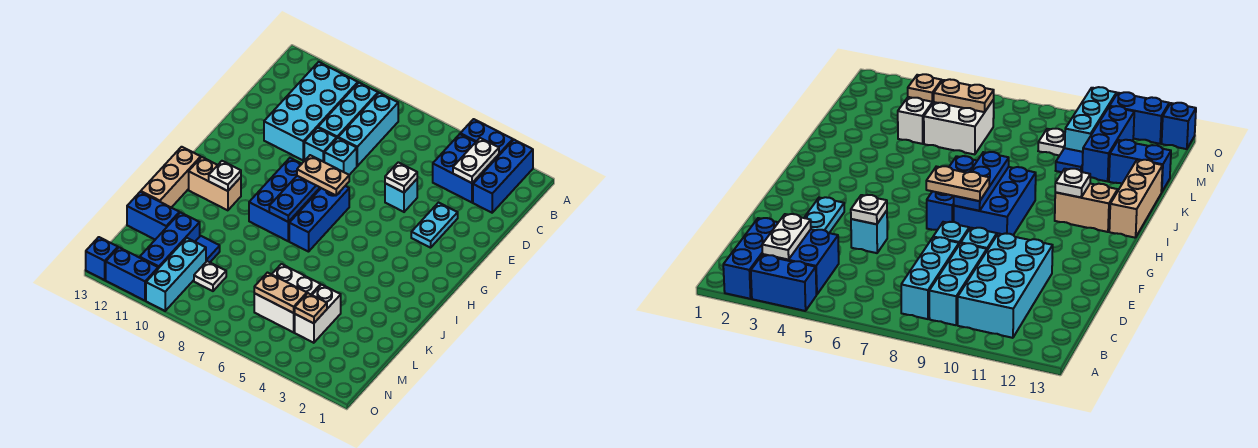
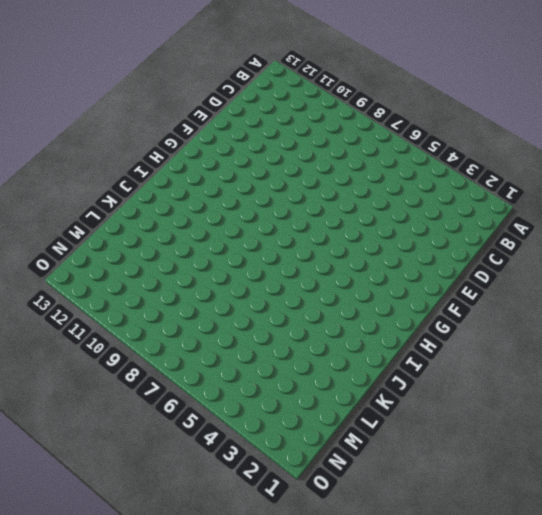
none -> blue 1x3 brick [473,140,533,213]
none -> blue 1x2 brick [460,119,513,155]
none -> blue 2x2 brick [433,134,499,202]
none -> cyan 1x3 brick [338,93,398,166]

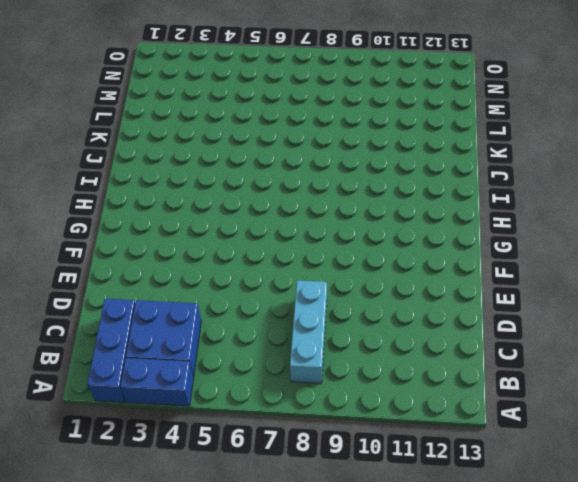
none -> cyan 1x3 brick [318,83,378,138]
none -> cyan 2x4 brick [264,62,358,160]
none -> cyan 1x2 plate [411,203,458,248]
none -> cyan 1x1 brick [385,179,417,212]

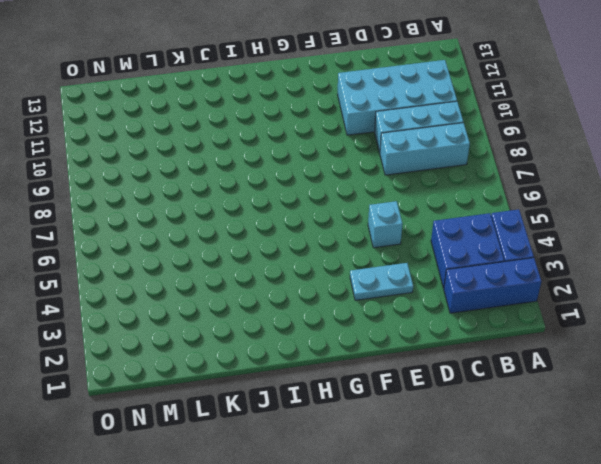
none -> cyan 1x1 brick [324,138,357,175]
none -> cyan 1x1 brick [304,128,337,162]
none -> blue 1x3 brick [289,186,349,252]
none -> blue 2x3 brick [249,158,321,241]

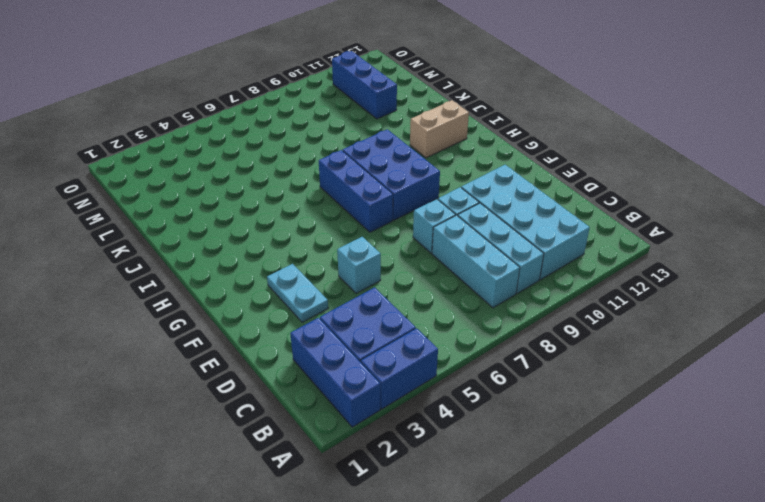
none -> tan 1x3 brick [141,147,201,208]
none -> white 1x2 brick [295,285,341,343]
none -> white 2x2 brick [254,264,321,332]
none -> blue 1x1 tile [195,236,220,262]

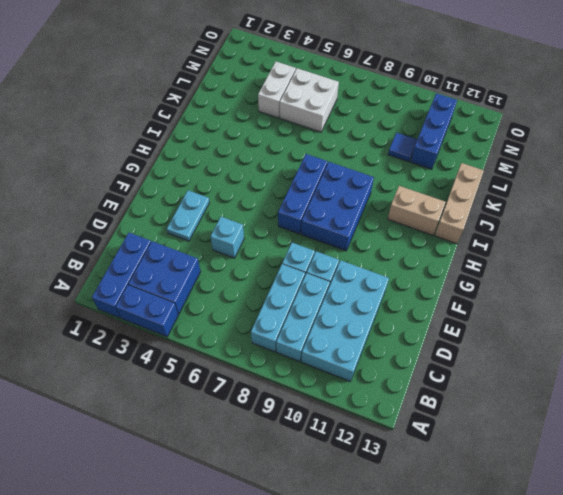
none -> blue 1x2 brick [127,192,179,240]
none -> white 1x1 plate [194,261,226,291]
none -> cyan 1x3 brick [146,238,206,311]
none -> blue 1x2 brick [106,247,158,301]

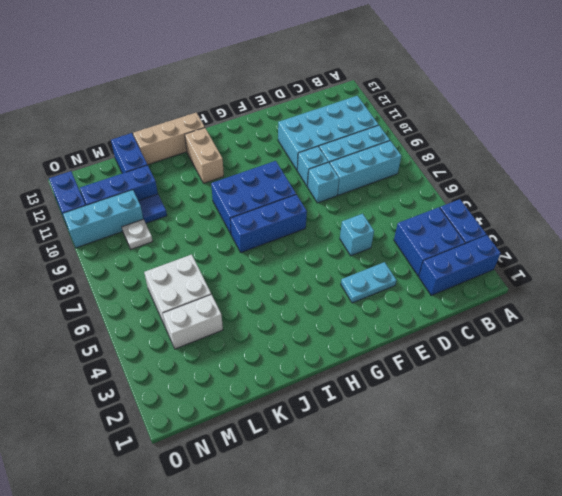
none -> blue 1x1 brick [86,237,118,280]
none -> white 1x2 plate [453,138,499,183]
none -> white 1x1 plate [385,162,417,193]
none -> blue 1x3 plate [269,176,320,222]

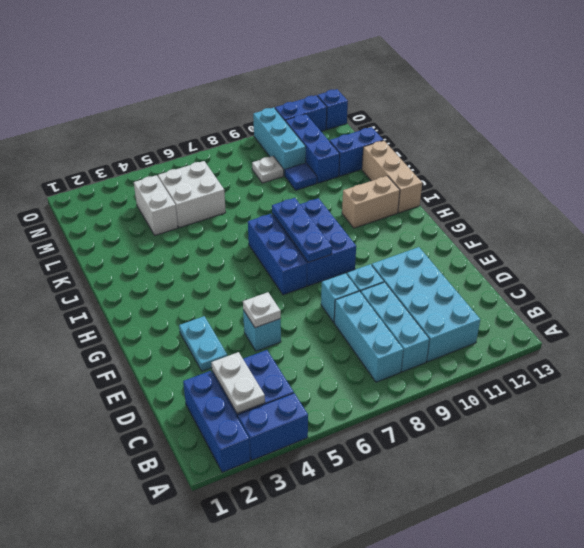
none -> white 1x1 plate [209,161,241,191]
none -> tan 1x1 plate [295,293,327,323]
none -> tan 1x2 plate [254,273,307,313]
none -> tan 1x2 plate [297,155,349,195]

